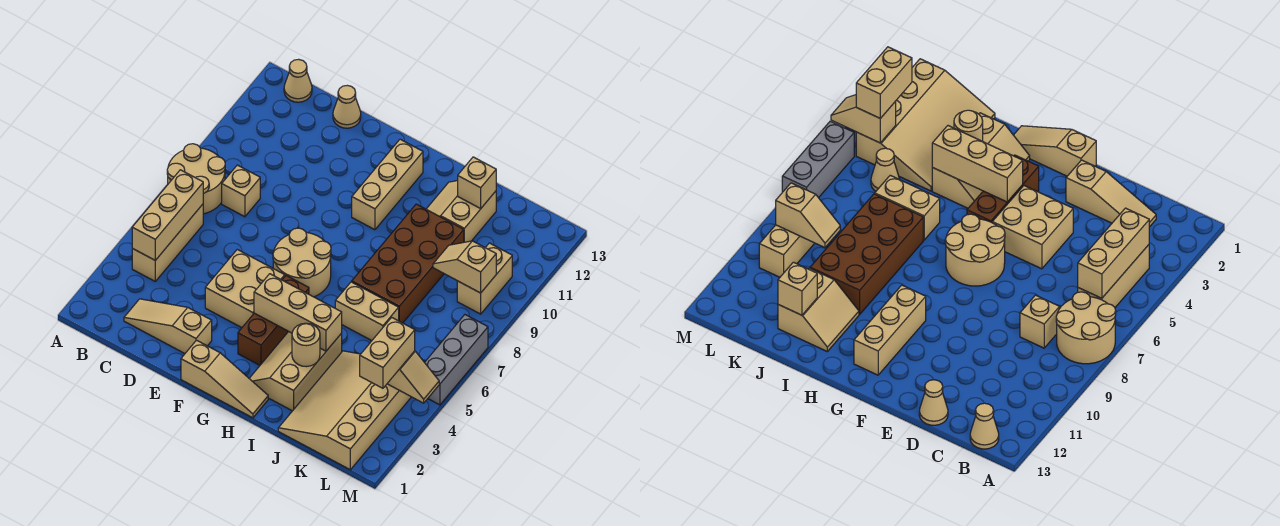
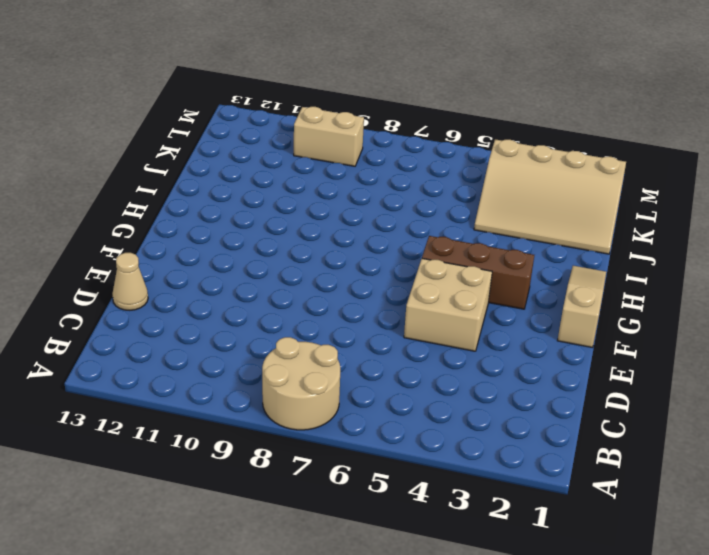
none -> tan 1x3 brick [132,204,203,281]
none -> tan 1x1 cone [284,59,312,102]
none -> tan 1x3 slope [124,299,212,353]

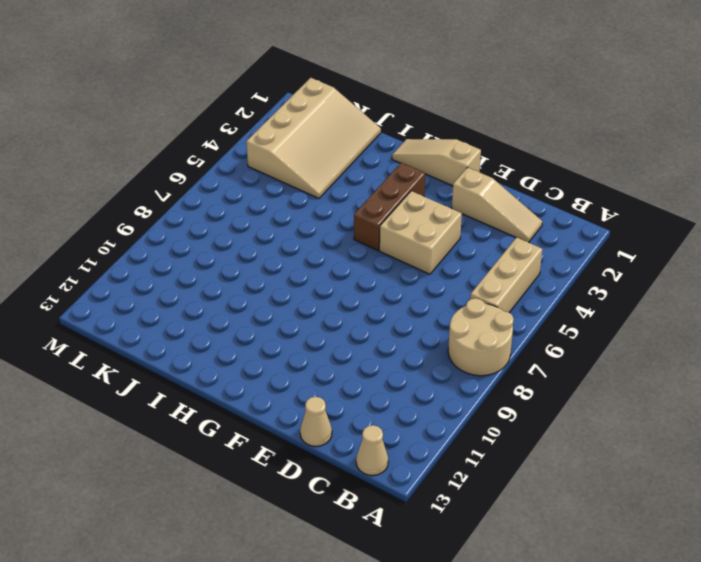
none -> tan 1x1 brick [222,165,260,217]
none -> tan 2x2 round brick [273,228,331,297]
none -> tan 1x3 brick [352,139,423,230]

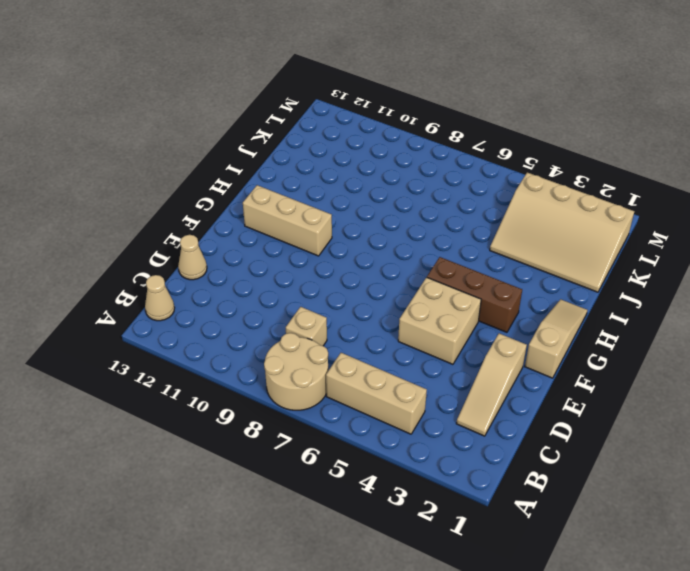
none -> tan 2x2 round brick [273,228,331,297]
none -> tan 2x3 slope [249,332,342,411]
none -> tan 1x2 brick [335,282,399,341]

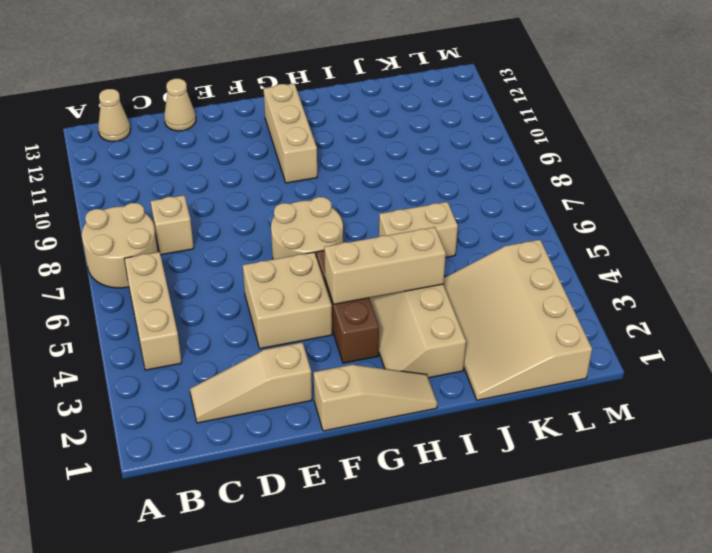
none -> brown 2x4 brick [352,204,464,323]
none -> tan 2x2 slope [426,181,496,242]
none -> tan 1x1 cone [871,148,899,191]

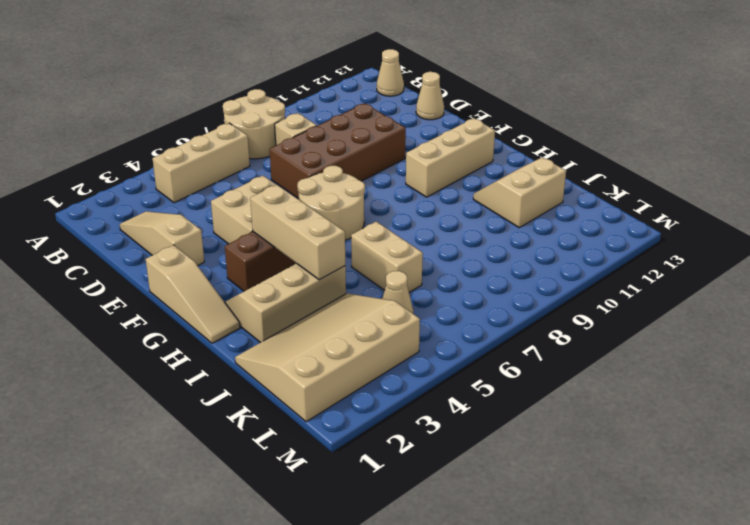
brown 2x4 brick [270,103,406,199] -> brown 2x4 brick moved to [352,204,464,323]
none -> tan 1x2 brick [457,243,512,314]
none -> grey 1x3 brick [425,315,488,405]
none -> tan 1x3 brick [132,170,203,260]

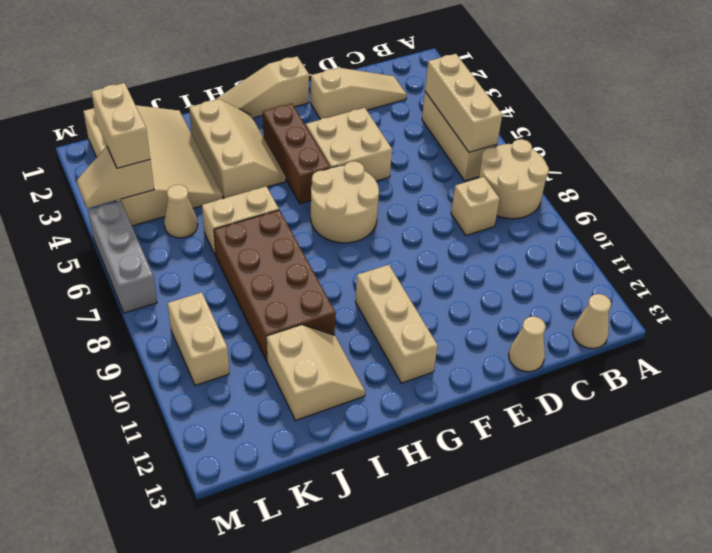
none -> tan 1x3 brick [254,274,342,351]
none -> tan 1x1 round brick [292,323,320,367]
none -> tan 1x1 brick [458,157,496,208]

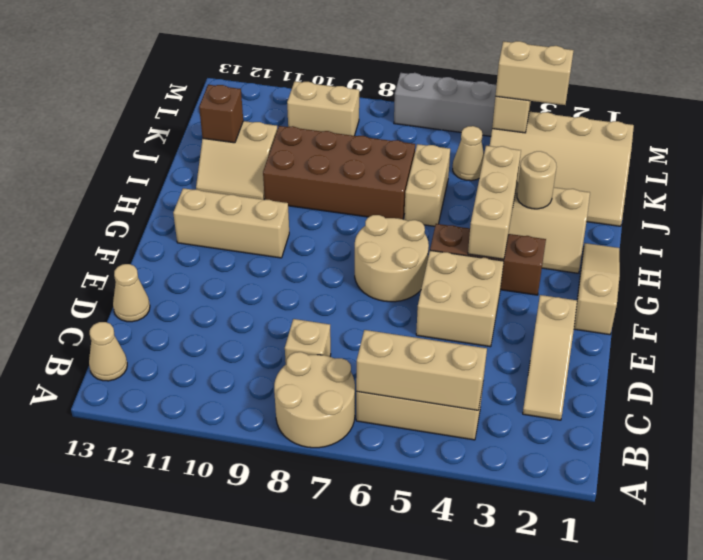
brown 1x1 brick [199,85,243,143] -> tan 1x1 brick [458,157,496,208]
none -> tan 1x2 slope [433,241,496,293]

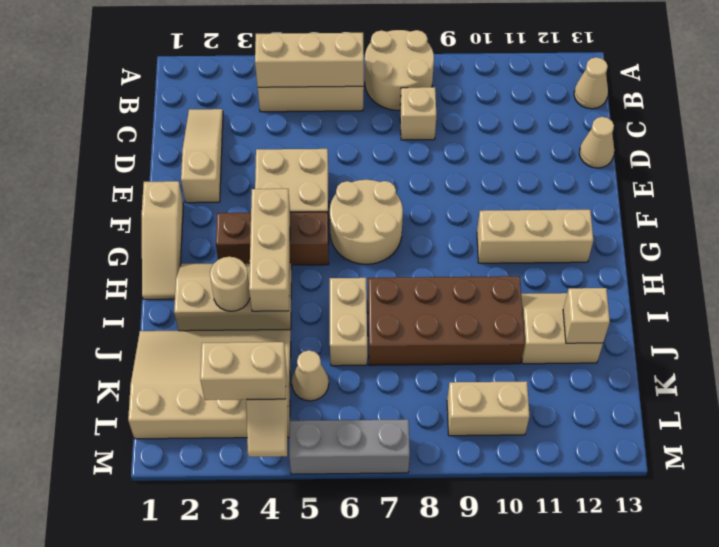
none -> tan 1x2 slope [433,241,496,293]

